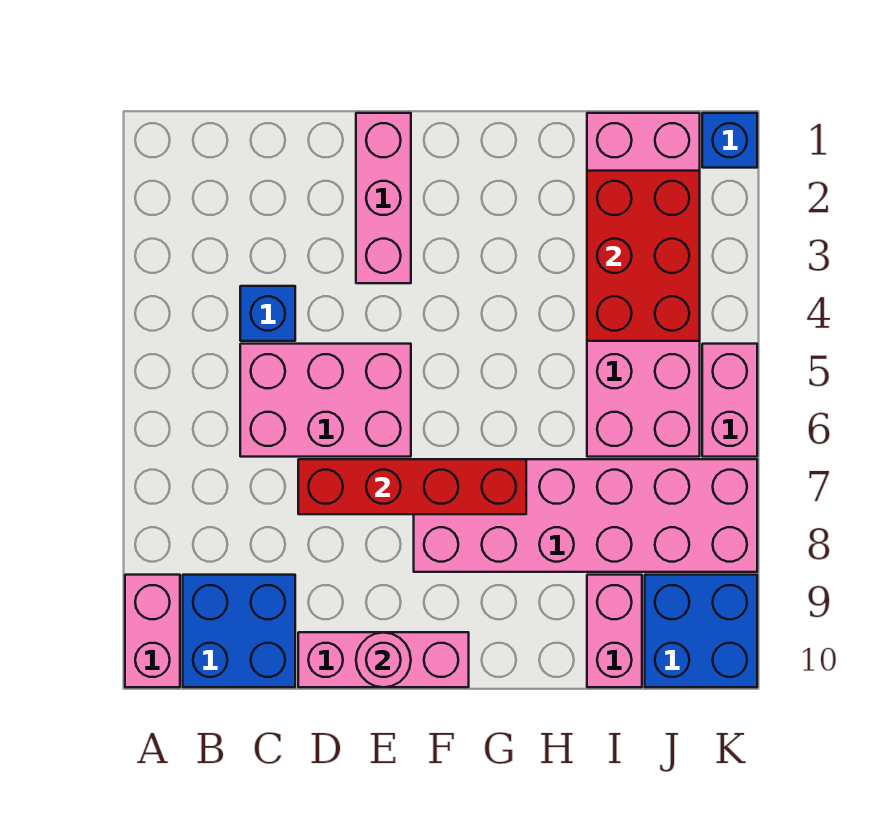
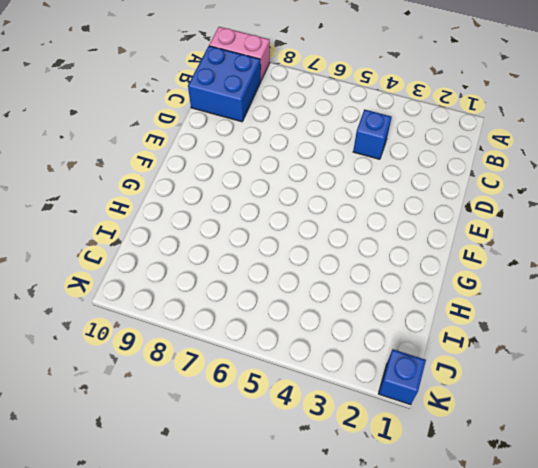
none -> pink 2x3 brick [240,344,411,457]
none -> pink 1x3 brick [298,632,469,687]
none -> pink 1x3 brick [356,113,411,283]

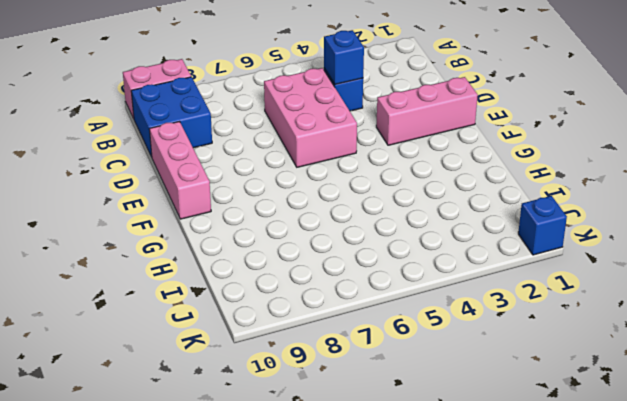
blue 1x1 brick [324,30,364,84] -> none
none -> pink 2x6 brick [414,459,757,572]
none -> pink 2x6 brick [587,113,700,457]
none -> pink 1x2 brick [587,575,642,687]

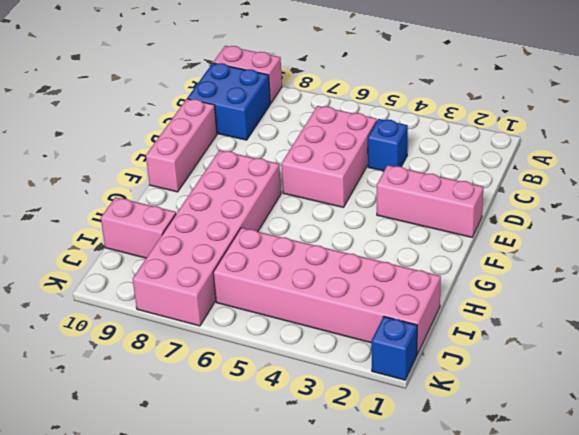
none -> blue 2x2 brick [645,575,757,687]
none -> pink 1x2 brick [702,344,757,457]
none -> red 1x4 brick [298,459,526,514]

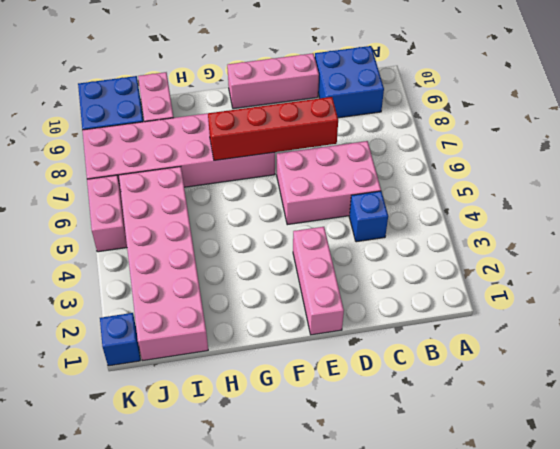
none -> pink 1x2 brick [125,575,180,687]
none -> pink 1x1 round brick [356,633,411,687]
none -> red 2x3 brick [587,171,700,341]

